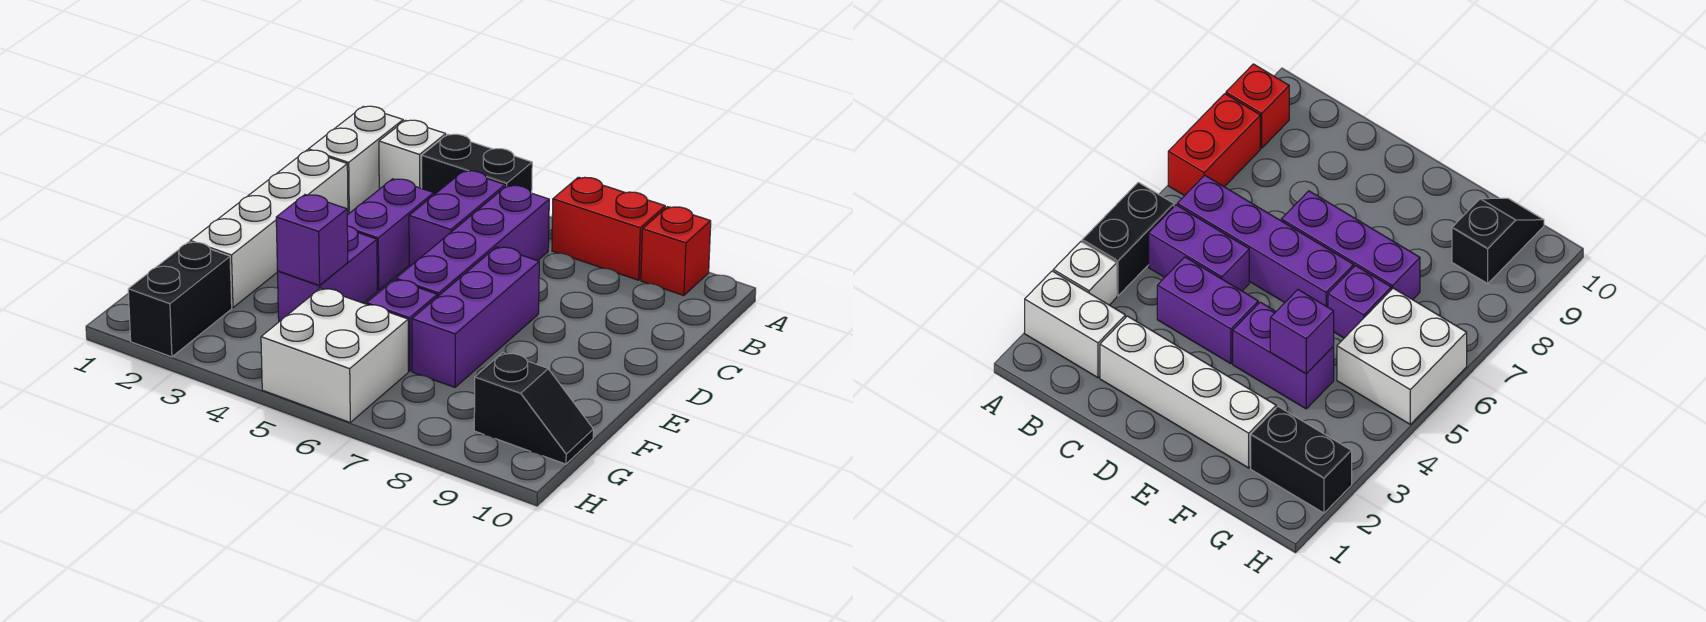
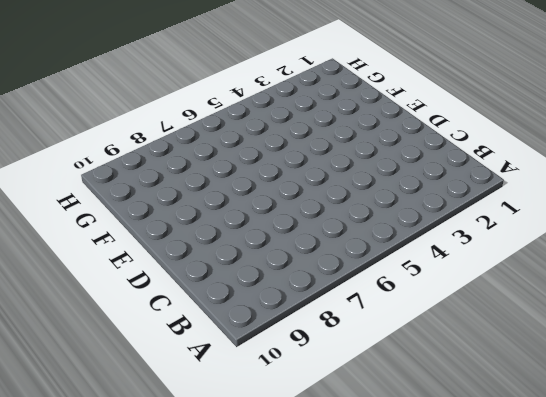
none -> white 1x2 brick [308,106,403,214]
none -> white 1x1 brick [379,120,446,189]
none -> black 1x2 brick [422,134,532,195]

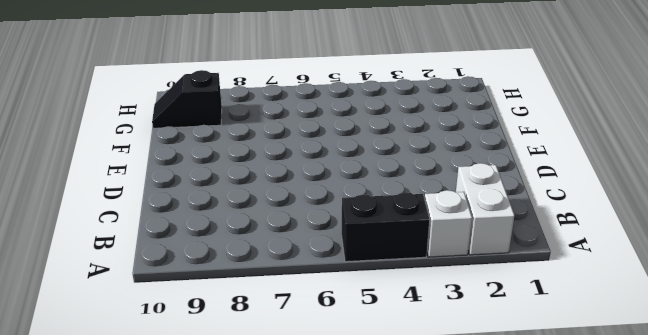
none -> red 1x2 brick [552,177,665,280]
none -> red 1x1 brick [641,207,711,296]
none -> purple 1x2 brick [409,171,505,267]

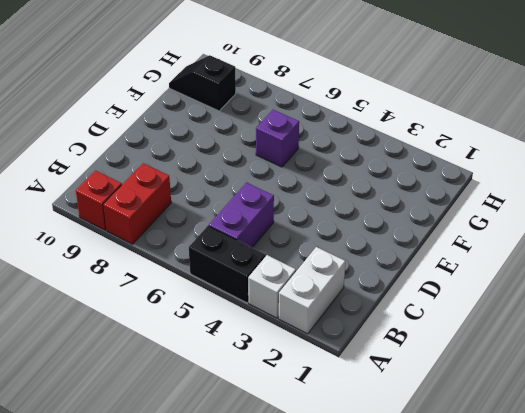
red 1x2 brick [103,163,171,244] -> red 1x2 brick turned to [552,177,665,280]
none -> purple 1x4 brick [396,185,549,297]
none -> white 1x4 brick [190,150,348,308]
none -> purple 1x2 brick [347,179,434,290]

